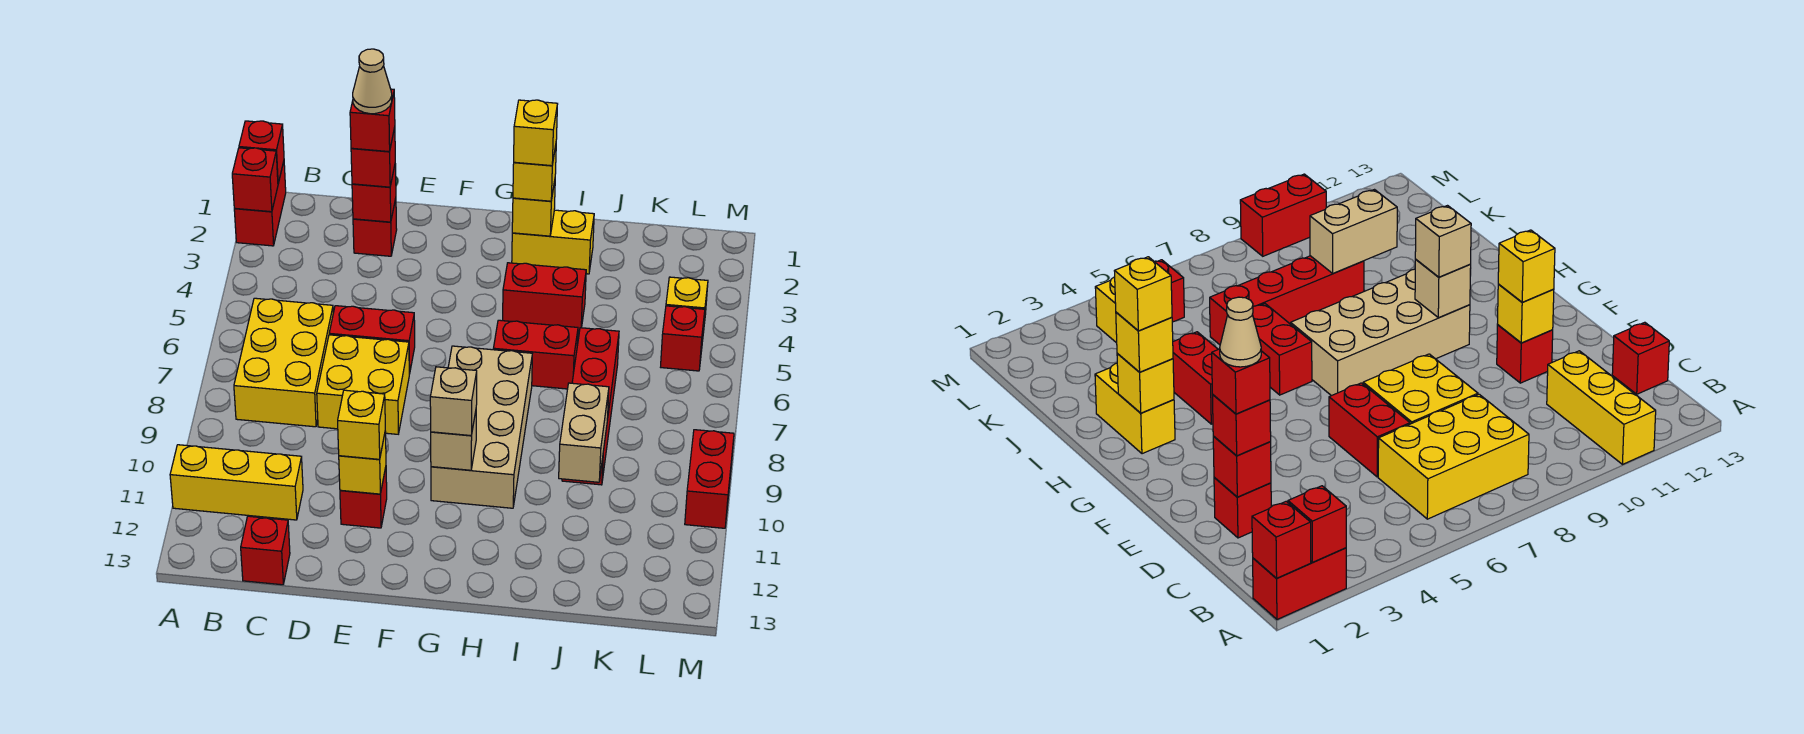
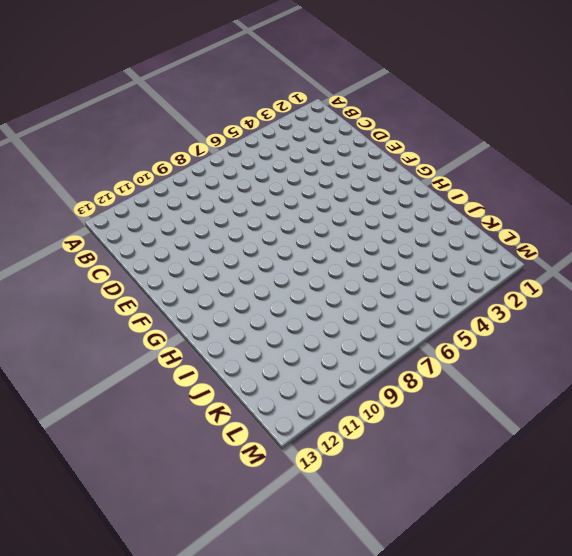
none -> red 1x2 brick [234,162,286,246]
none -> yellow 1x3 brick [170,445,303,520]
none -> yellow 2x3 brick [234,298,333,427]
none -> red 1x1 brick [241,516,290,585]

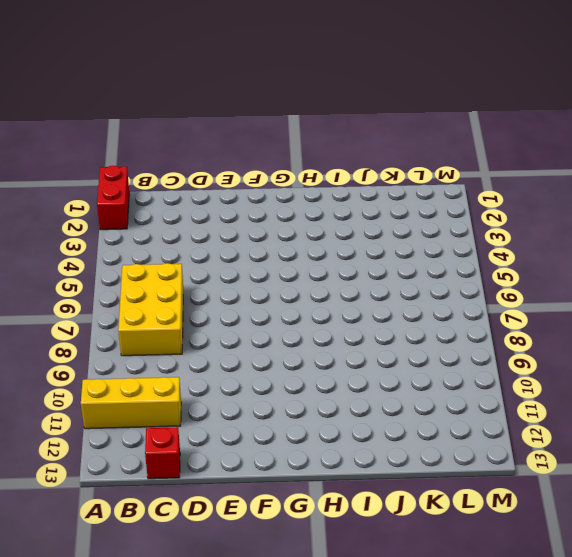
none -> red 1x1 brick [353,199,397,256]
none -> red 1x2 brick [329,306,415,374]
none -> yellow 2x2 brick [317,335,409,434]
none -> red 1x1 brick [340,467,387,528]

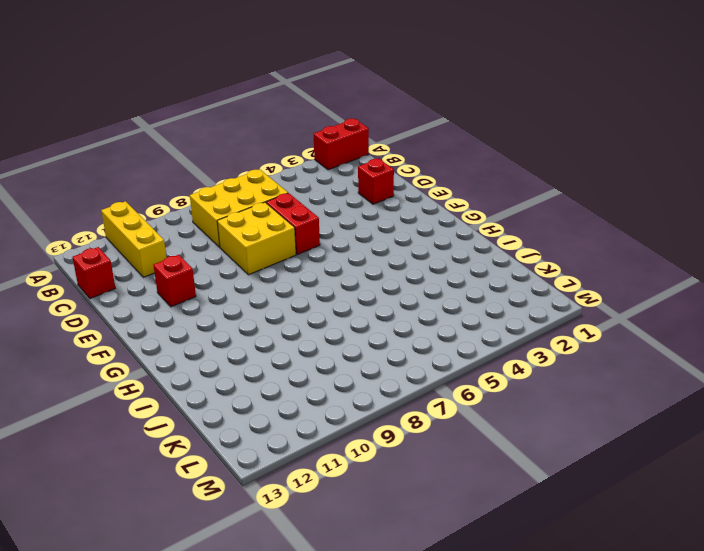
none -> tan 2x4 brick [431,346,532,508]
none -> yellow 1x2 brick [512,210,594,274]
none -> red 1x2 brick [503,263,586,331]
none -> red 1x2 brick [493,320,578,389]

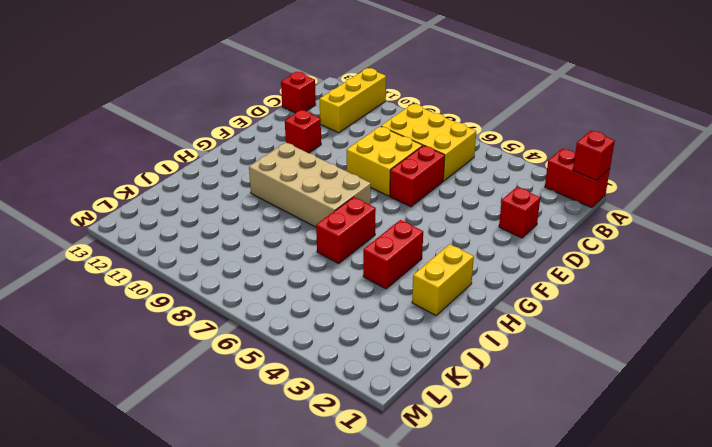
none -> red 1x4 brick [562,328,619,485]
none -> yellow 1x1 brick [666,277,708,333]
none -> red 1x1 brick [661,306,705,371]
none -> red 1x2 brick [685,430,734,528]

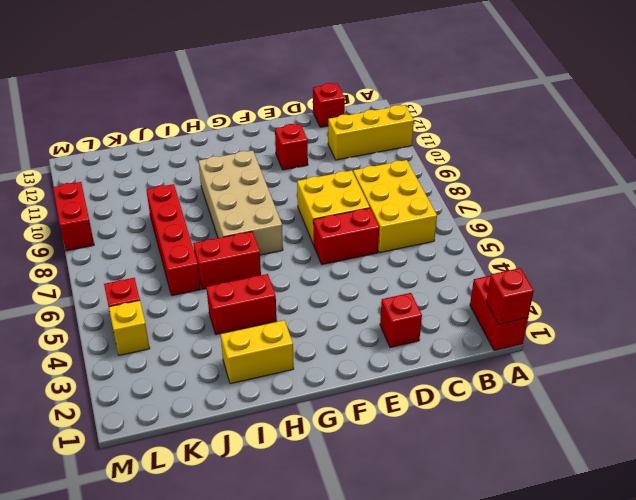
none -> red 1x1 brick [232,148,278,212]
none -> red 1x1 brick [352,164,396,222]
none -> yellow 1x1 brick [339,431,386,494]
none -> tan 1x1 brick [431,412,476,470]

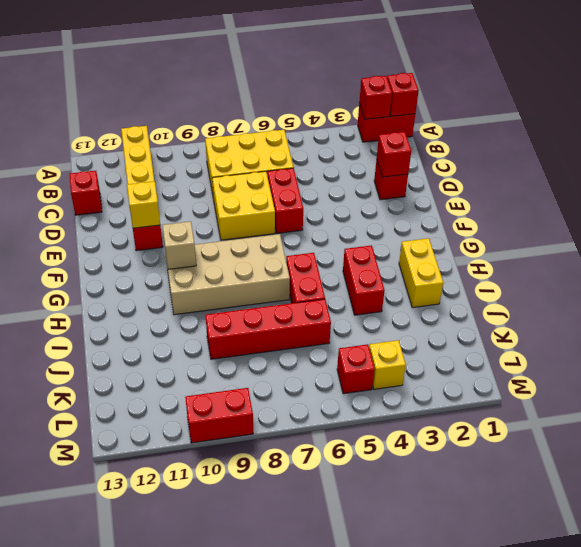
none -> yellow 1x1 brick [512,181,555,236]
none -> tan 1x2 brick [559,383,609,482]
none -> red 1x1 brick [351,128,395,187]
none -> yellow 1x1 brick [338,390,385,459]

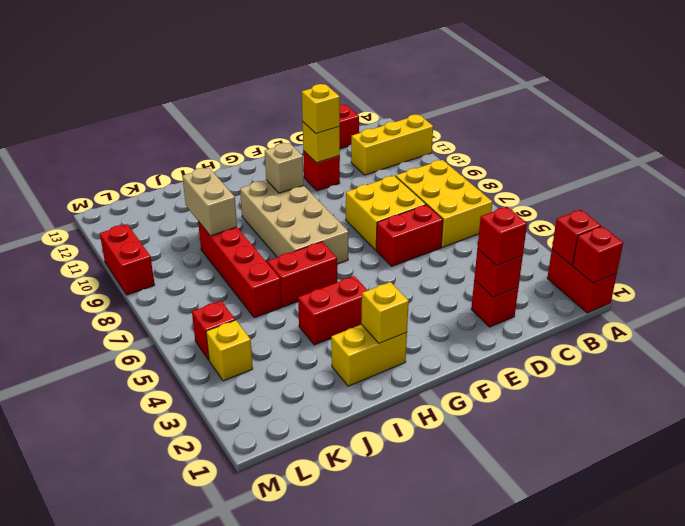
none -> tan 1x1 brick [430,367,477,436]
none -> yellow 1x1 brick [513,146,556,201]
none -> red 1x1 brick [350,89,395,152]
none -> yellow 1x1 brick [514,100,557,166]

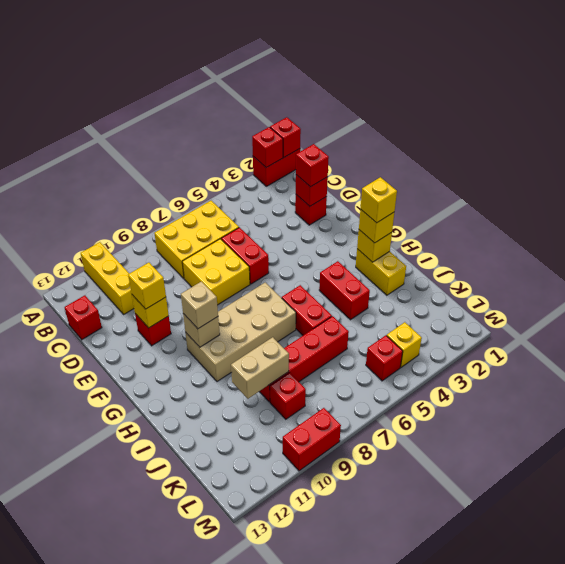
red 1x1 brick [270,373,306,419] -> red 1x1 brick moved to [350,89,395,152]
none -> tan 1x1 cone [353,49,392,114]

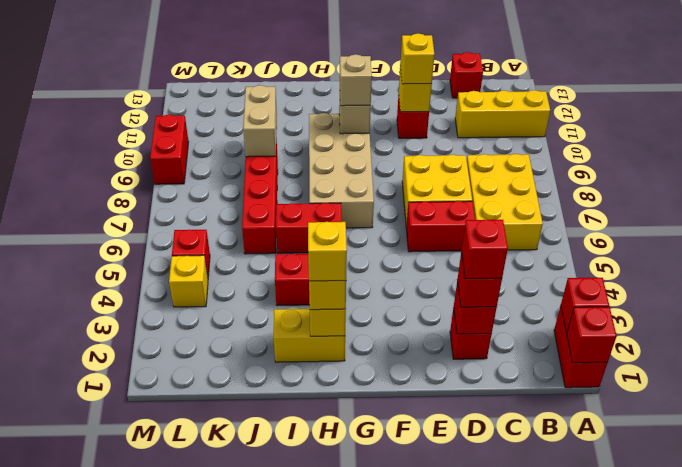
none -> tan 1x1 cone [353,49,392,114]

